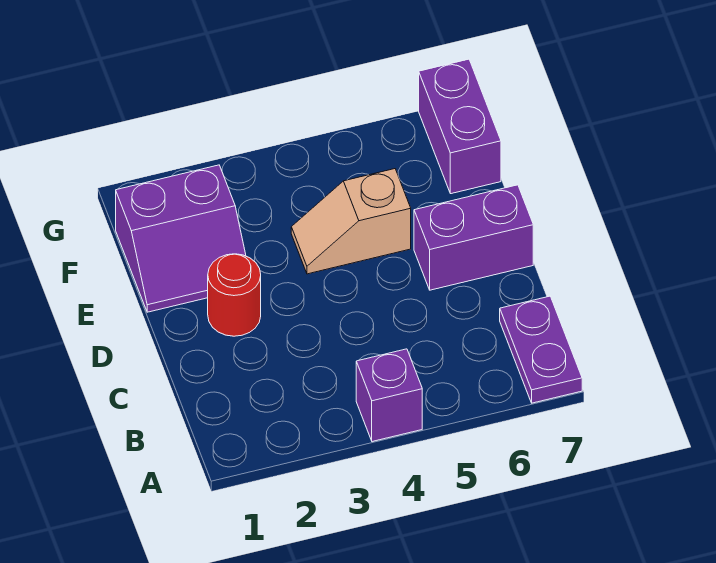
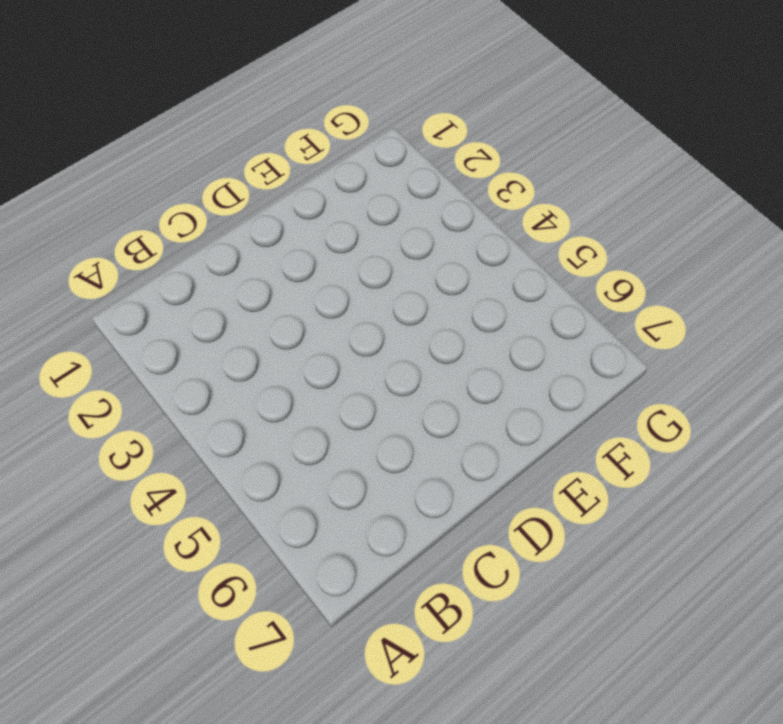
none -> purple 1x1 brick [356,349,422,442]
none -> purple 1x2 plate [500,296,582,403]

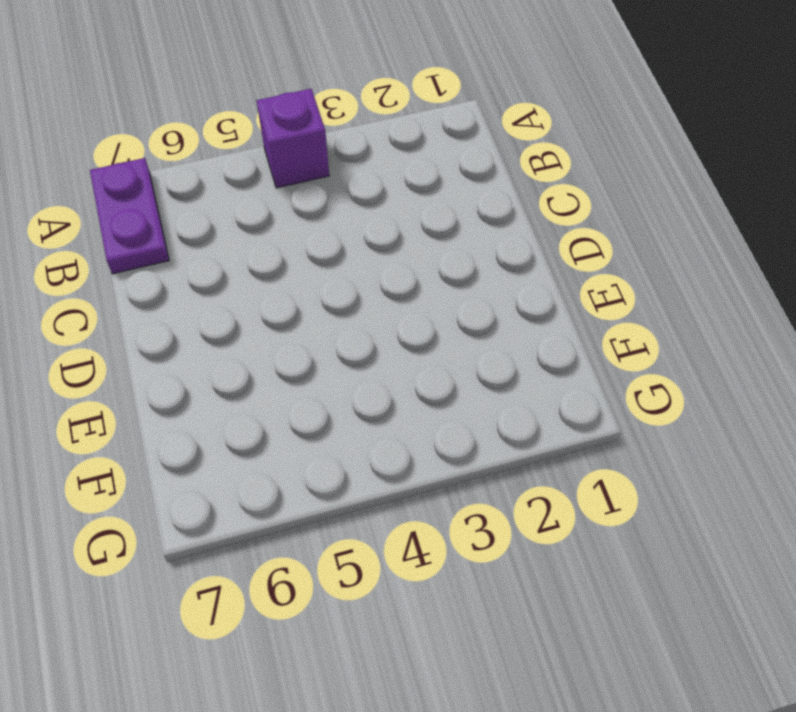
none -> red 1x1 round brick [208,254,261,336]
none -> purple 1x2 brick [414,185,533,290]

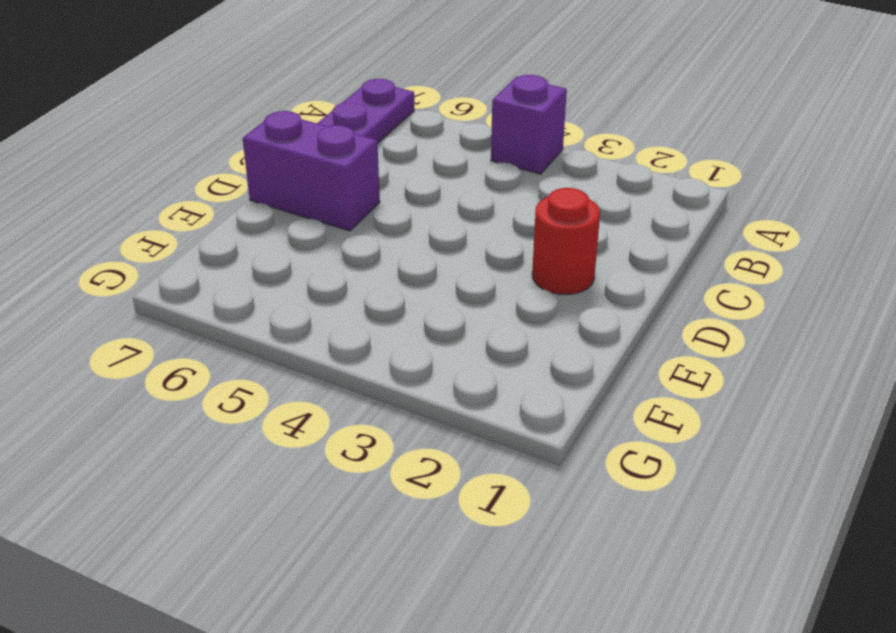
none -> purple 2x2 slope [116,165,246,312]
none -> tan 1x2 slope [291,169,411,274]

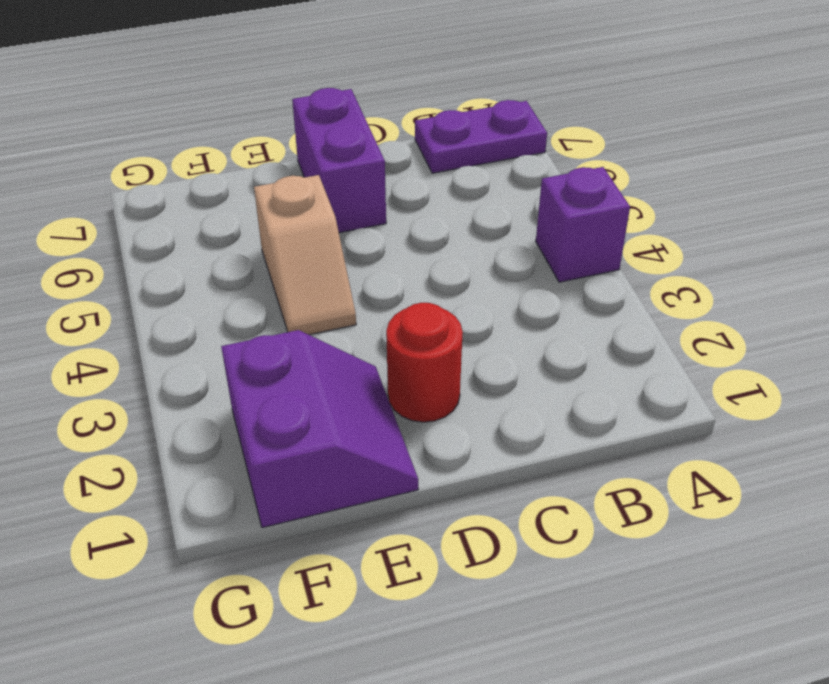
none -> purple 1x2 brick [419,59,501,194]

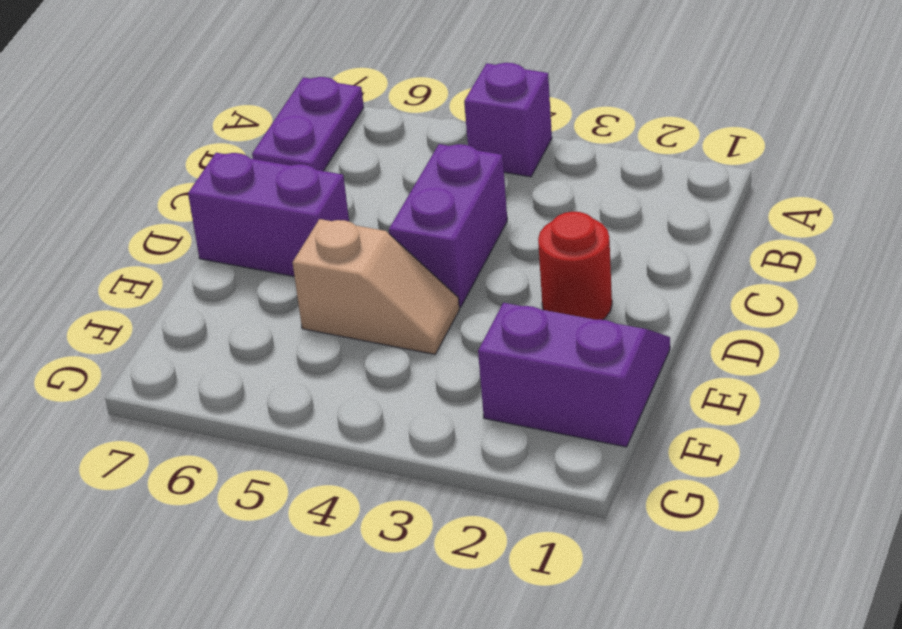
purple 1x2 brick [389,144,507,307] -> purple 1x2 brick moved to [419,59,501,194]

